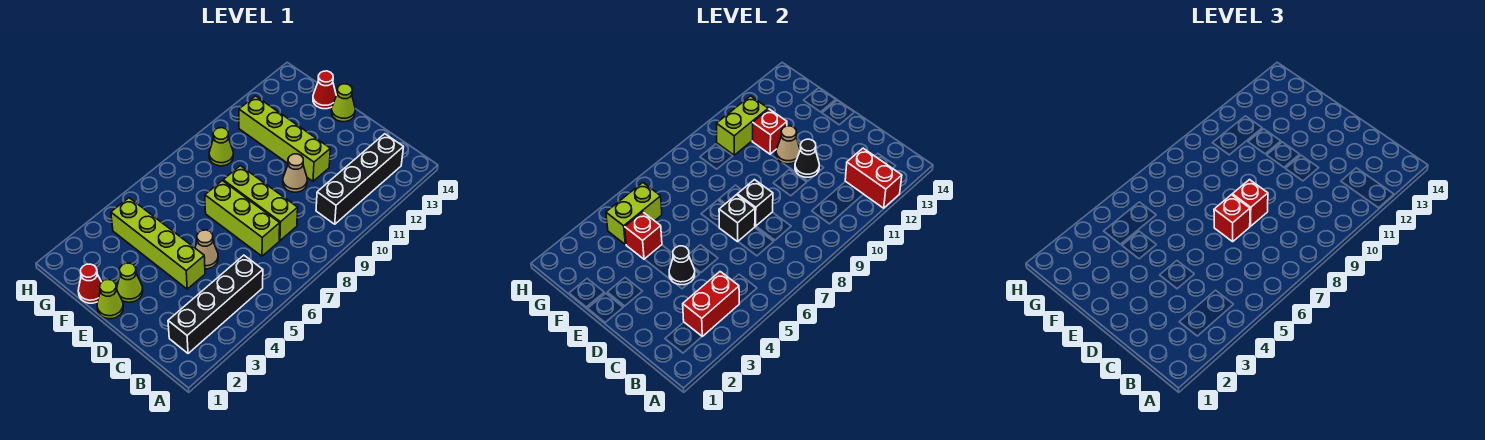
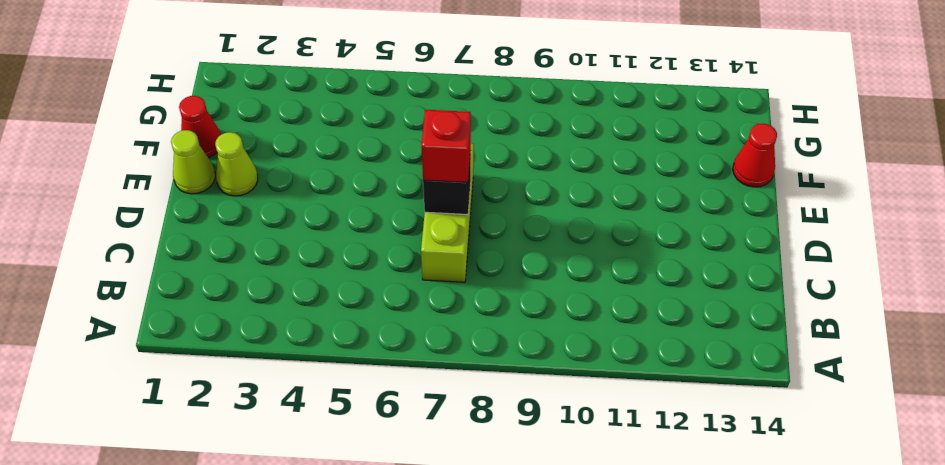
none -> black 1x4 brick [168,255,263,353]
none -> black 1x4 brick [316,134,403,224]
none -> lime 1x3 brick [223,166,298,241]

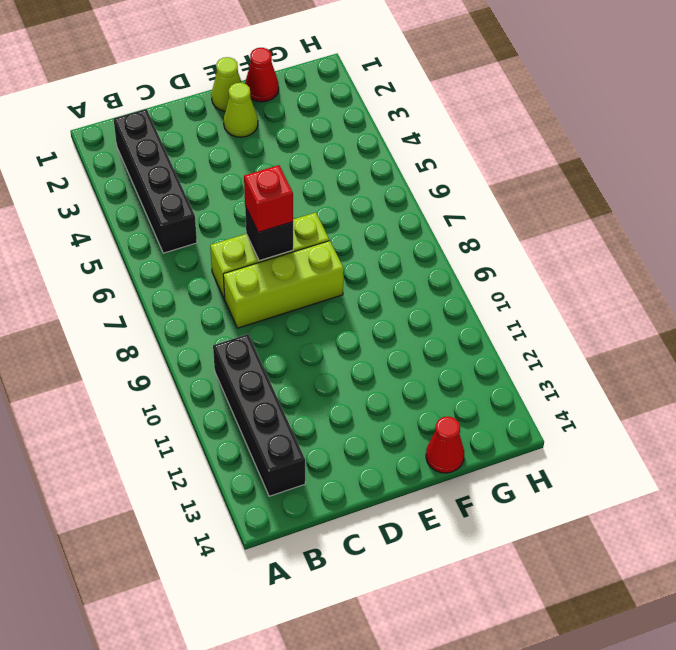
none -> lime 1x4 brick [111,198,205,289]
none -> tan 1x1 cone [195,230,218,269]
none -> tan 1x1 cone [283,154,307,192]

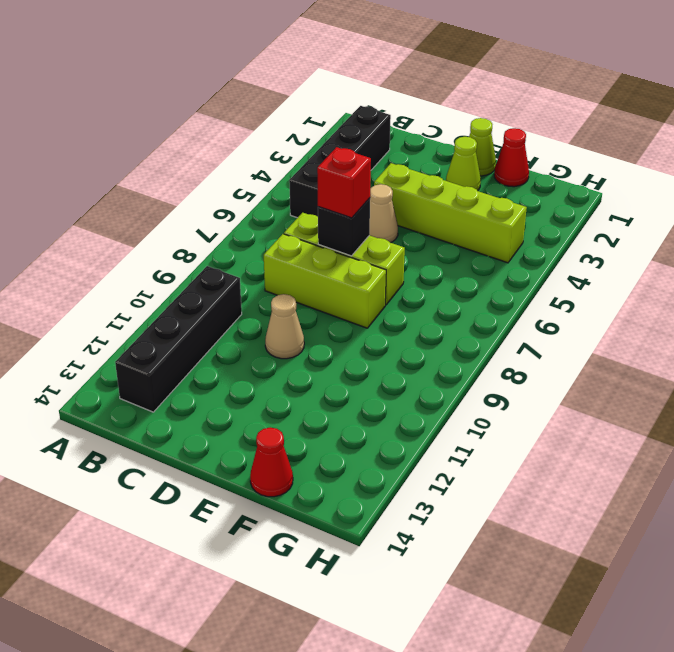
none -> lime 1x4 brick [239,96,330,181]
none -> lime 1x1 cone [331,84,355,122]
none -> lime 1x1 cone [209,128,233,166]

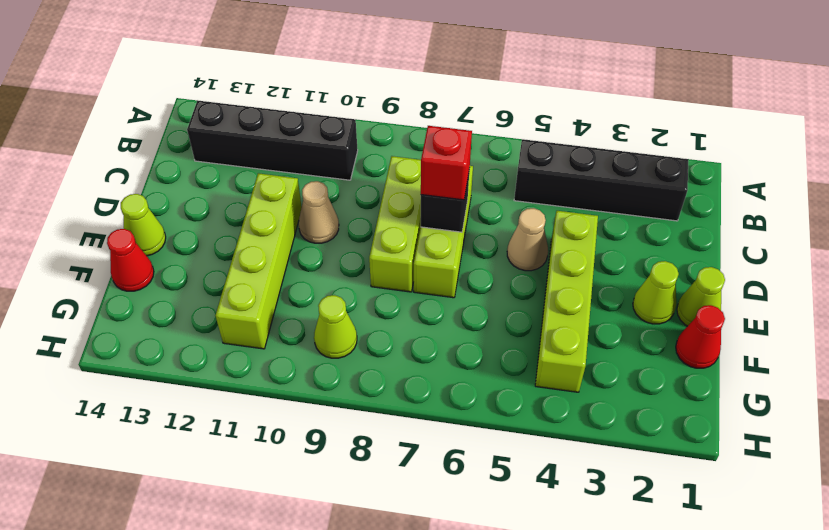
none -> red 1x2 brick [845,148,902,208]
none -> red 1x2 brick [683,272,739,336]
none -> black 1x1 cone [669,246,695,285]

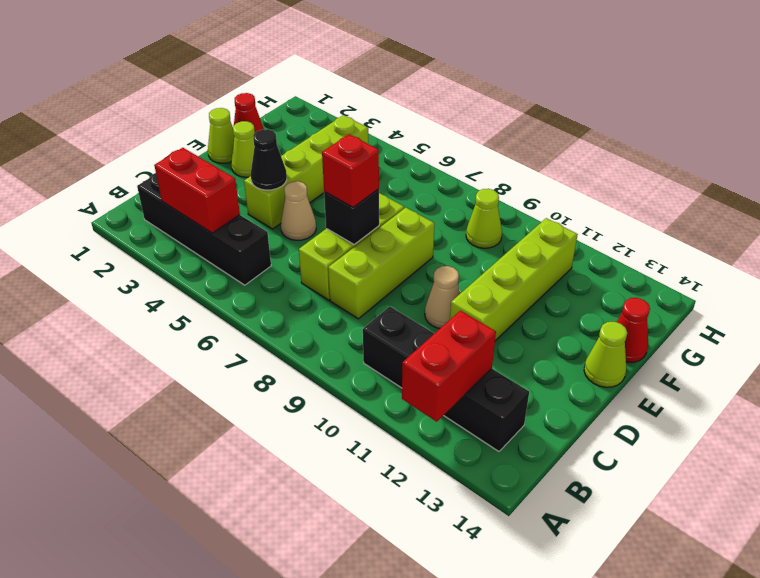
none -> black 1x1 brick [737,180,773,226]
none -> black 1x1 cone [795,139,819,177]
none -> tan 1x1 cone [776,126,800,164]

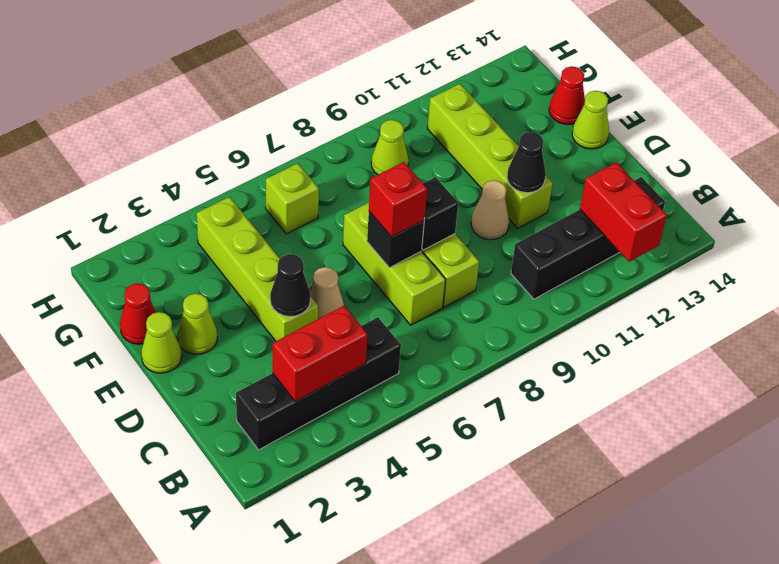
lime 1x1 brick [266,163,319,234] -> none
none -> tan 1x1 cone [776,126,800,164]
none -> red 1x1 brick [625,212,662,259]
none -> red 1x1 brick [752,109,787,154]

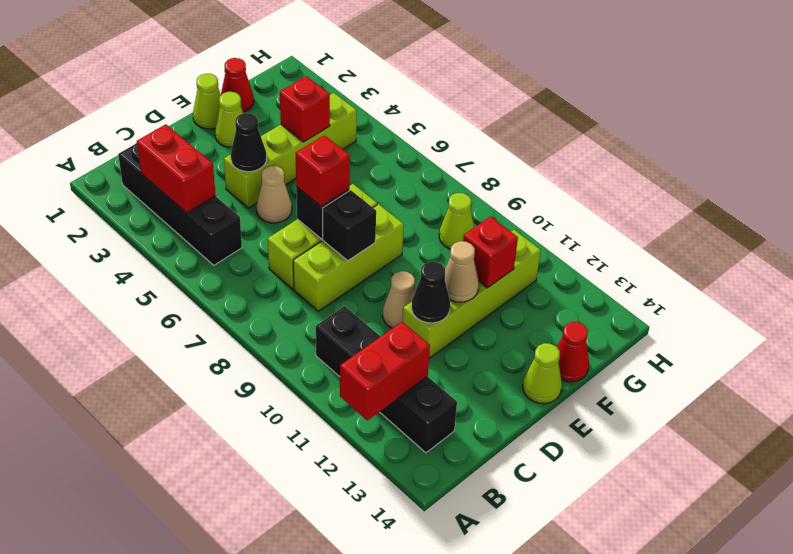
none -> lime 1x2 brick [606,183,662,245]
none -> lime 1x2 brick [716,96,768,155]
none -> red 1x1 brick [1232,180,1268,226]

